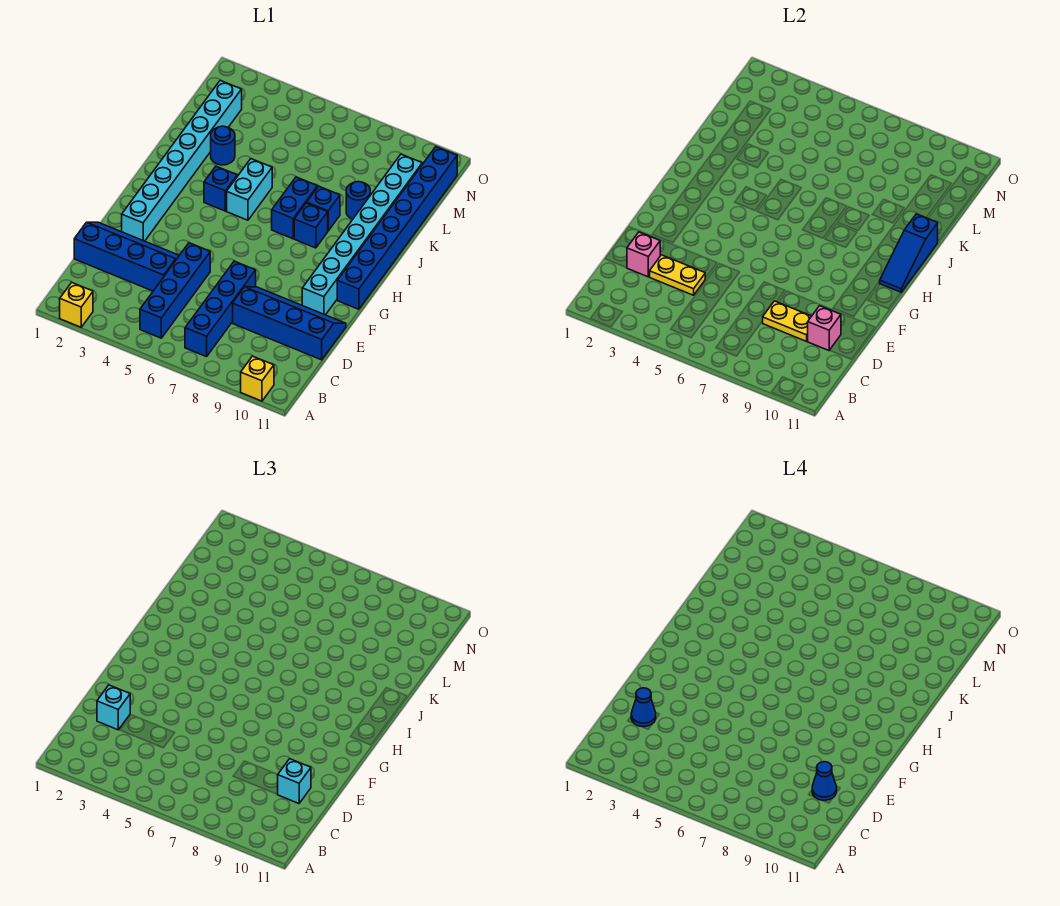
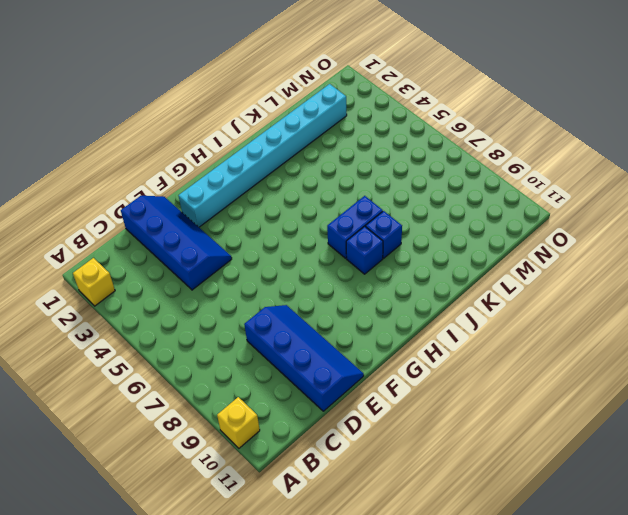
none -> blue 1x4 brick [140,243,210,338]
none -> blue 1x4 brick [185,261,256,357]
none -> cyan 1x8 brick [302,154,422,315]

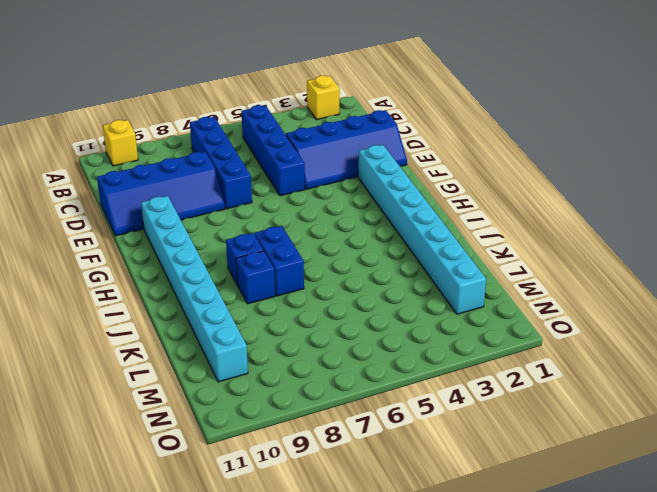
none -> blue 1x8 brick [337,147,457,309]
none -> blue 1x1 brick [204,166,237,211]
none -> cyan 1x2 brick [227,159,272,220]

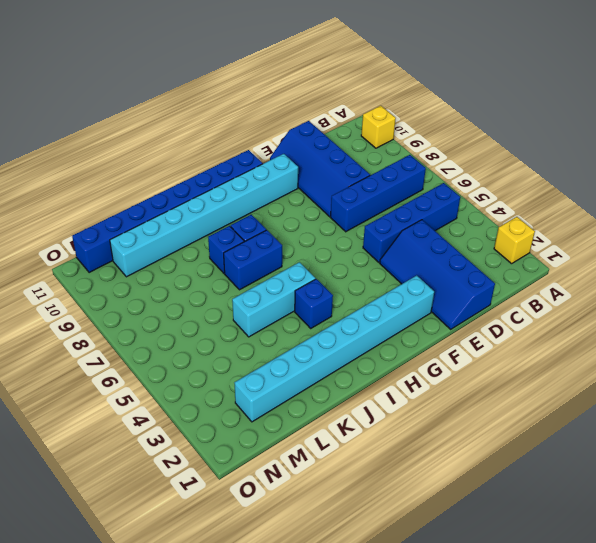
cyan 1x3 brick [232,262,316,337] -> cyan 1x2 brick [227,159,272,220]
none -> blue 1x1 round brick [211,126,235,165]
none -> blue 1x1 round brick [346,182,370,219]
none -> pink 1x1 brick [627,232,660,277]

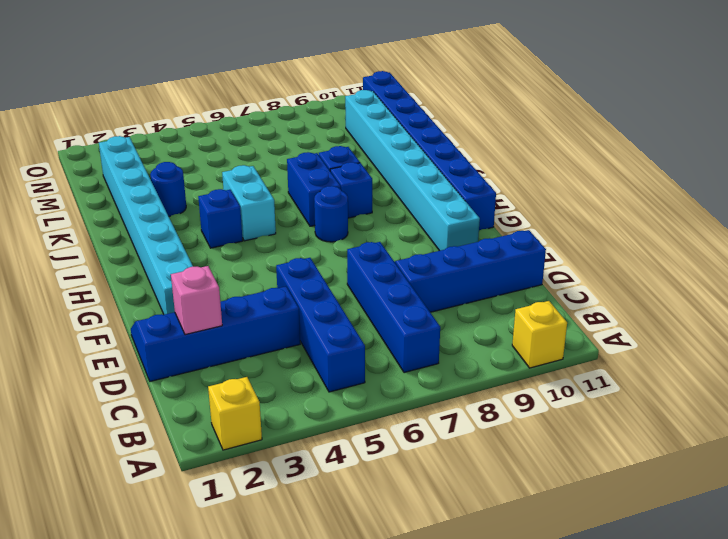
blue 1x1 round brick [314,186,348,242] -> blue 1x1 round brick moved to [346,182,370,219]
none -> yellow 1x2 plate [650,255,705,295]
none -> yellow 1x2 plate [763,301,811,341]
none -> pink 1x1 brick [807,306,841,351]

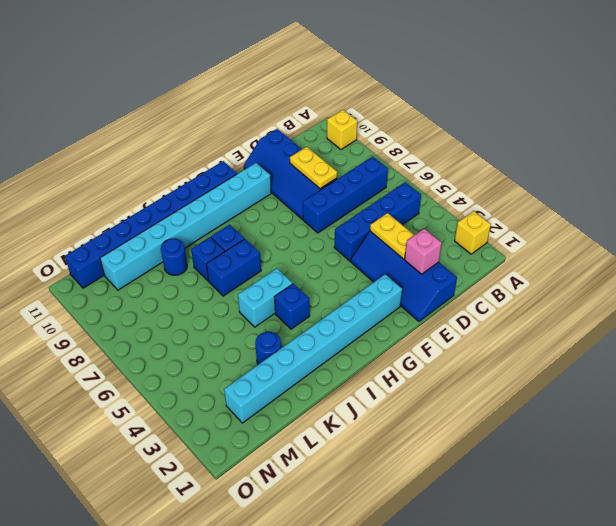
none -> pink 1x1 brick [807,306,841,351]
none -> blue 1x3 slope [880,214,938,292]
none -> cyan 1x1 brick [97,685,130,730]

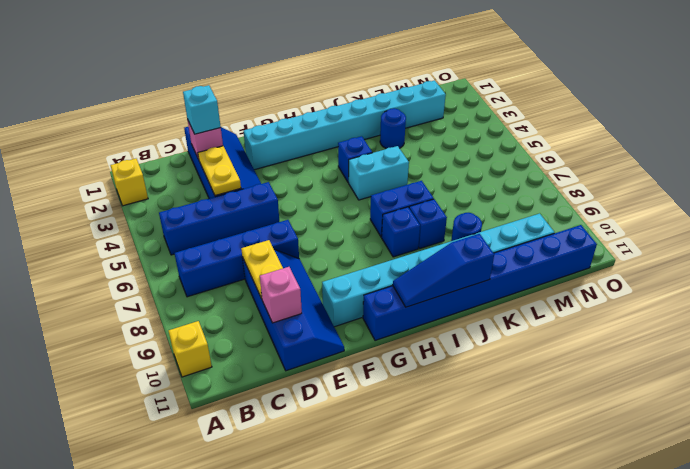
none -> cyan 1x1 brick [278,759,311,804]
none -> blue 1x1 cone [631,688,656,727]
none -> blue 1x1 cone [812,762,837,801]

